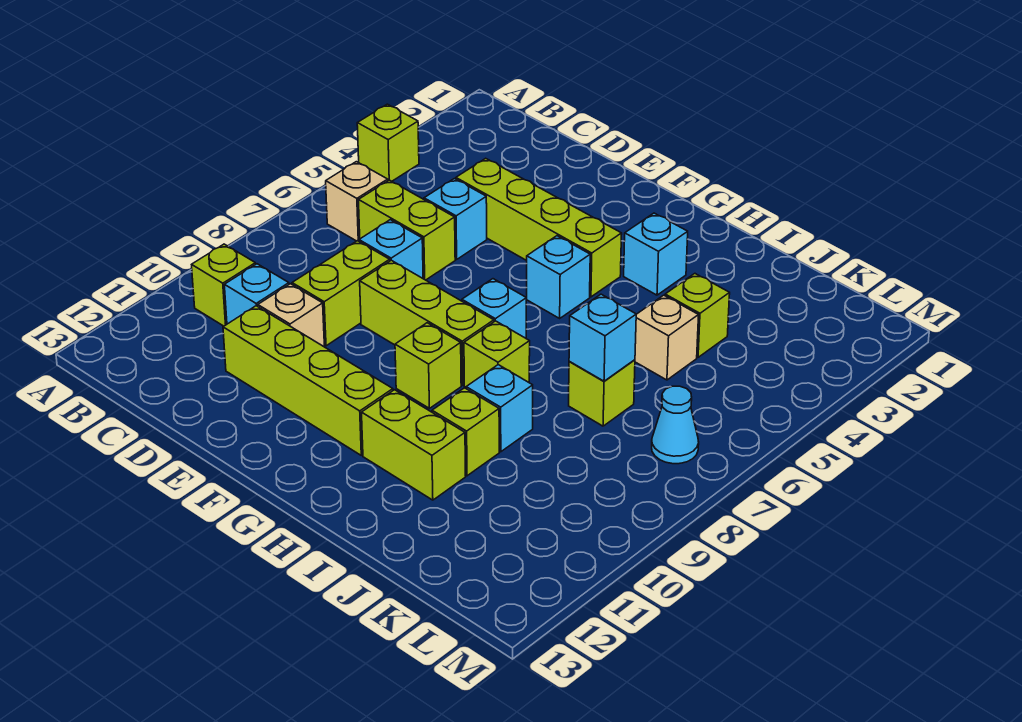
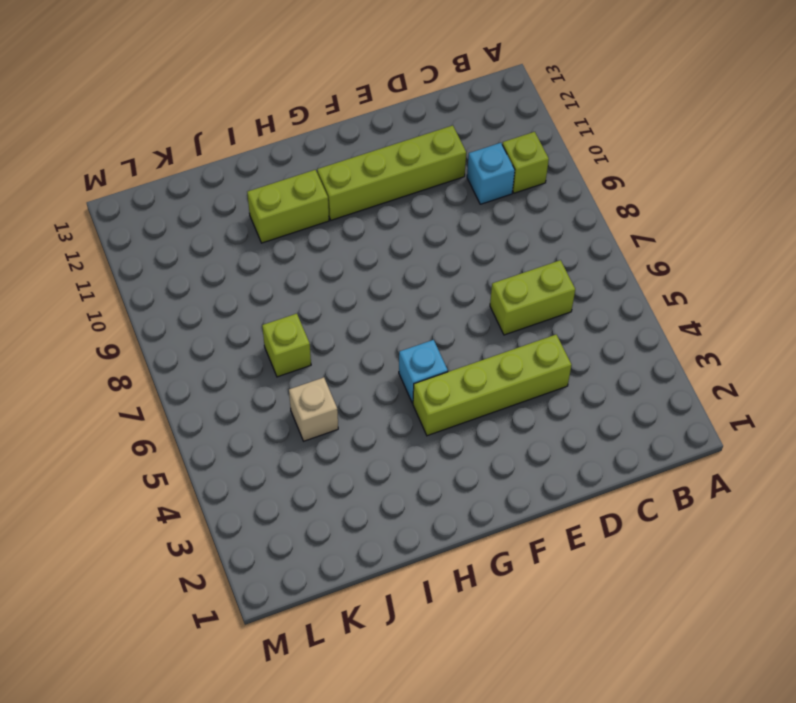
none -> lime 1x1 brick [357,104,419,181]
none -> tan 1x1 brick [326,162,388,241]
none -> cyan 1x1 brick [424,179,487,259]

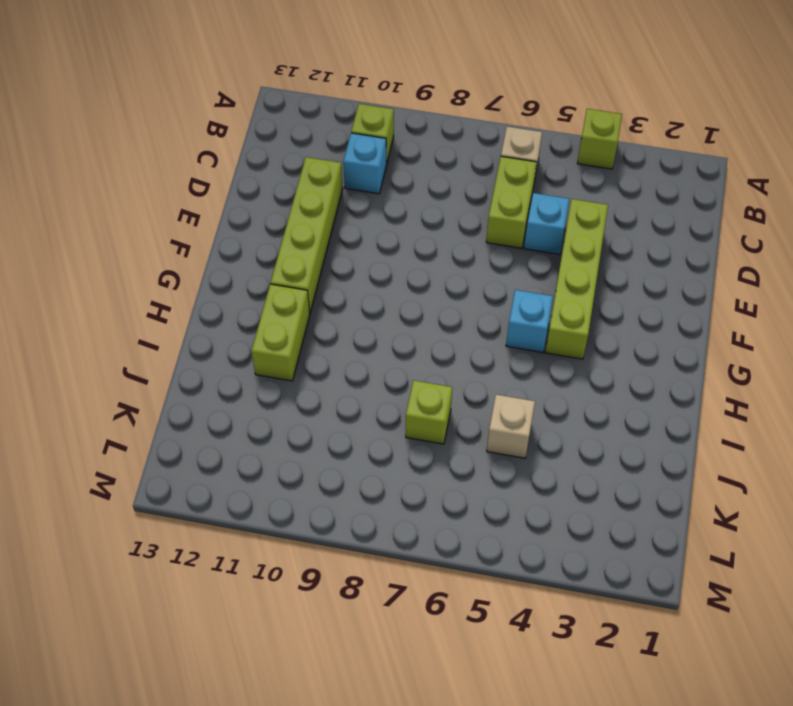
none -> cyan 1x1 brick [359,220,423,278]
none -> lime 1x2 brick [292,241,390,346]
none -> tan 1x1 brick [258,284,325,347]

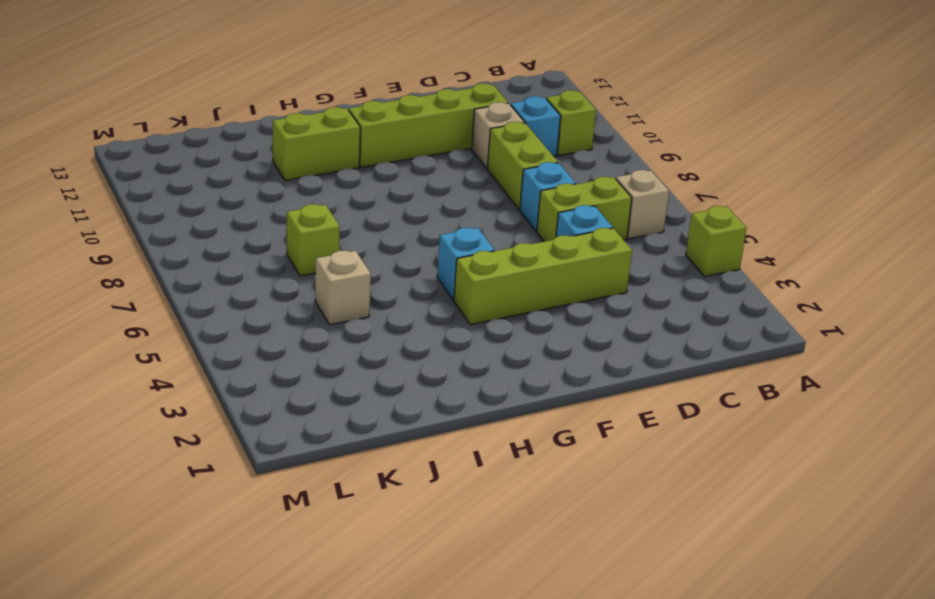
none -> lime 1x3 brick [360,260,494,385]
none -> cyan 1x1 brick [462,279,526,338]
none -> lime 1x1 brick [395,323,461,408]

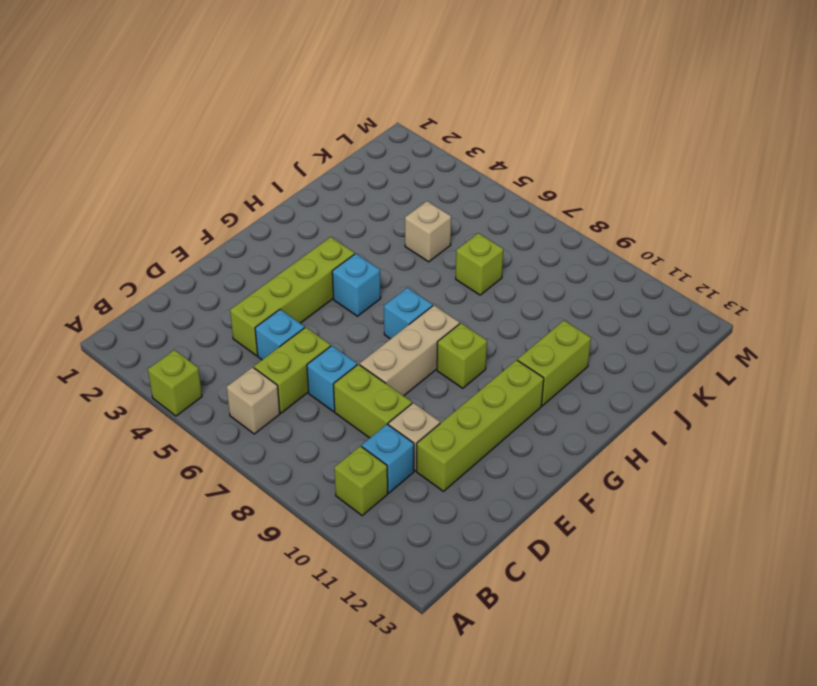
tan 1x3 brick [360,305,460,396] -> lime 1x3 brick [360,260,494,385]
none -> cyan 1x1 brick [624,213,688,295]
none -> lime 1x1 brick [464,321,530,387]
none -> cyan 1x1 brick [466,365,533,452]

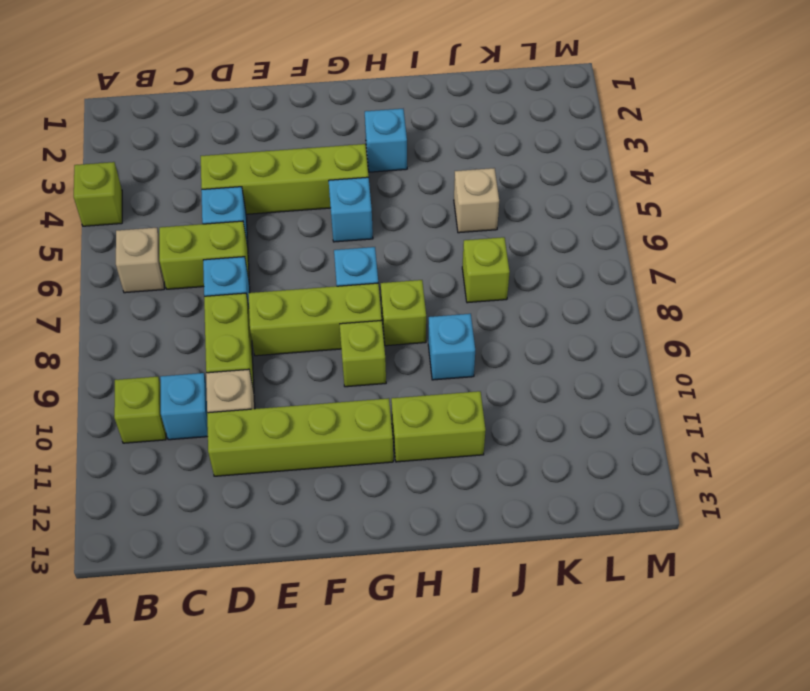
none -> lime 1x1 brick [432,388,499,476]
none -> lime 1x1 brick [665,274,730,357]
none -> cyan 1x1 cone [652,386,699,464]

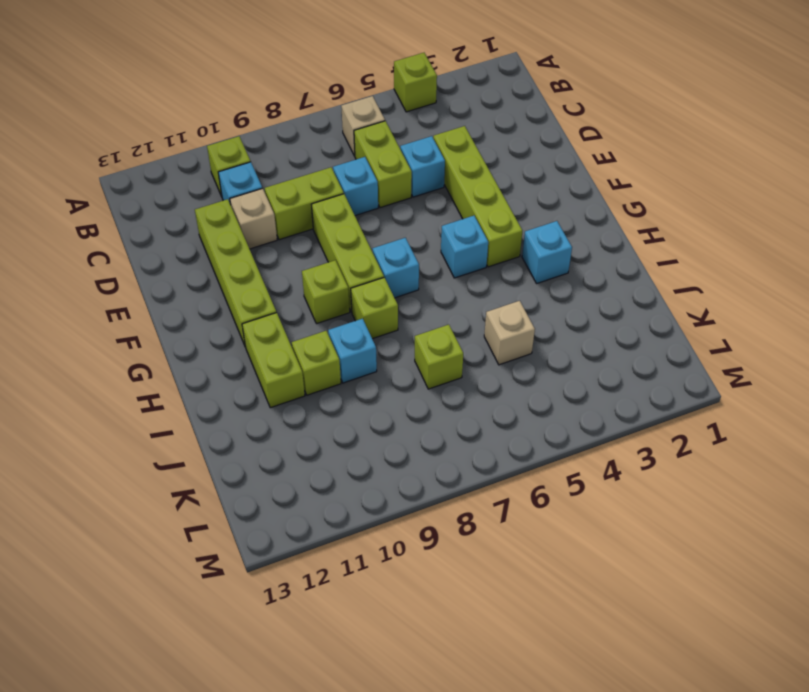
none -> lime 1x1 brick [665,274,730,357]
none -> cyan 1x1 cone [652,386,699,464]
none -> cyan 1x1 brick [569,294,636,381]

